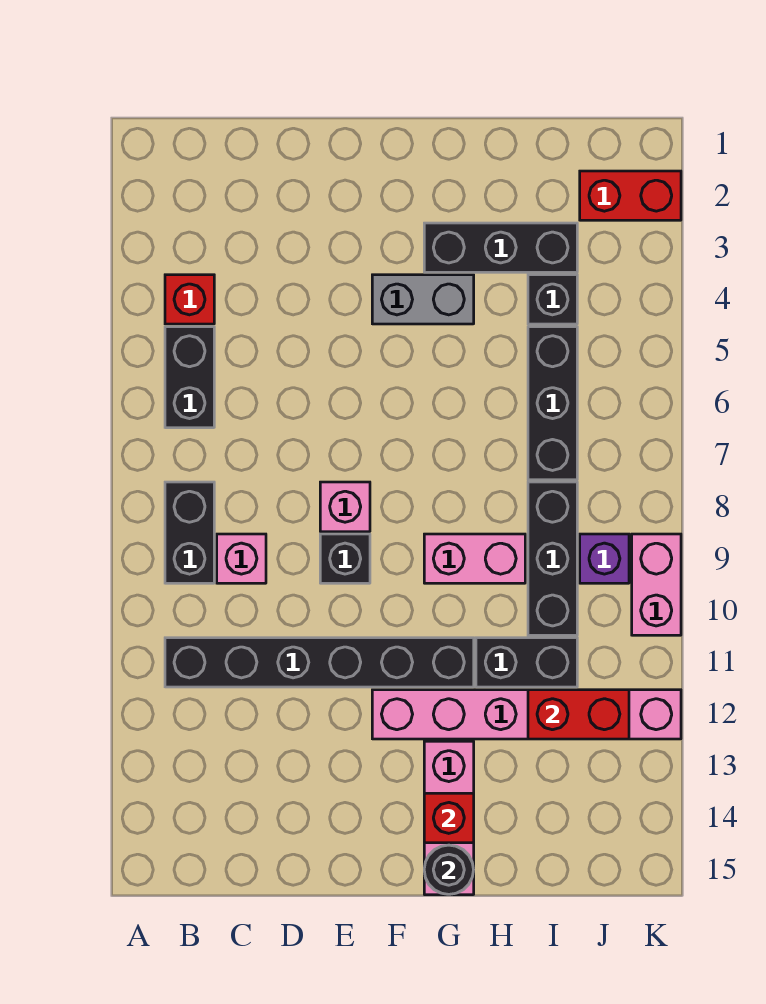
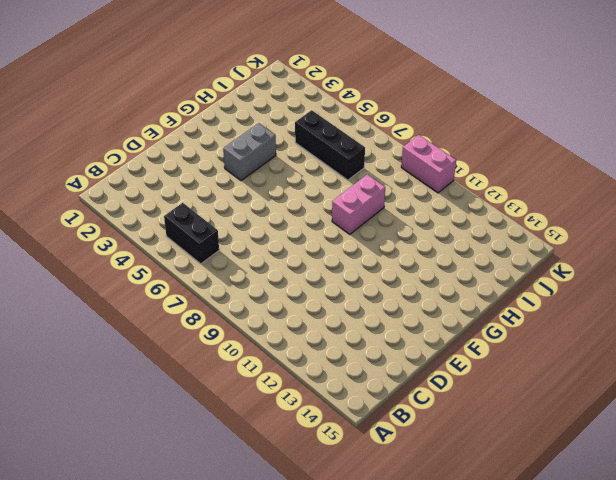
none -> red 1x1 brick [165,275,214,324]
none -> black 1x2 brick [165,482,214,583]
none -> black 1x6 brick [165,638,474,687]

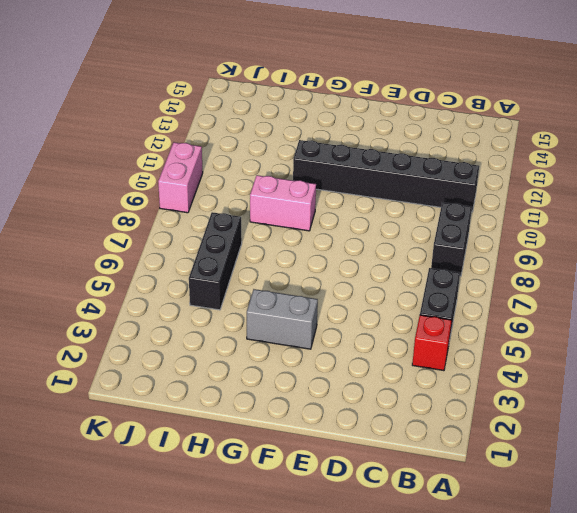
none -> pink 1x1 brick [217,534,266,583]
none -> pink 1x1 brick [320,482,370,532]
none -> black 1x1 brick [320,534,370,583]

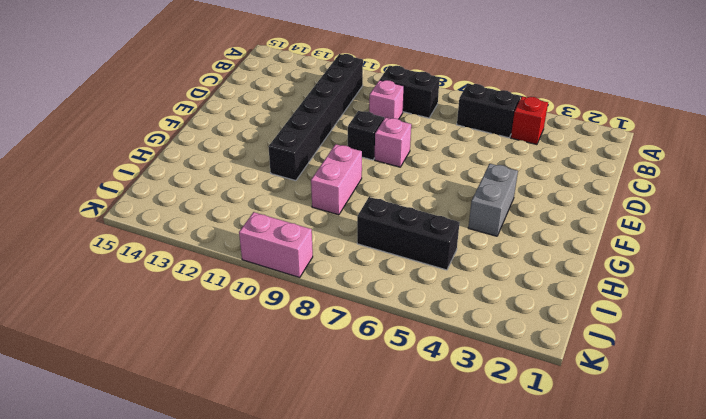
none -> pink 1x6 brick [372,690,681,739]
none -> black 1x3 brick [424,223,577,272]
none -> pink 1x3 brick [424,741,474,895]

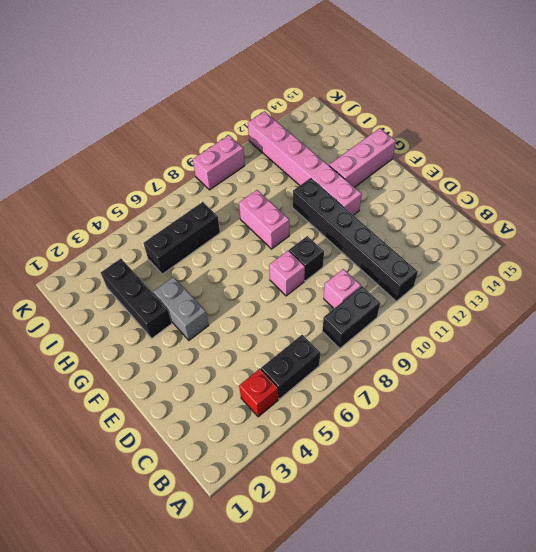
none -> black 1x2 brick [476,638,577,687]
none -> black 1x1 brick [528,275,577,324]
none -> black 1x3 brick [528,482,577,635]

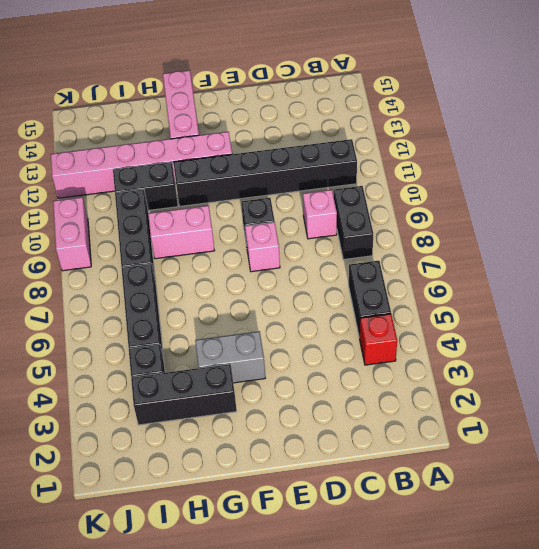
none -> red 1x2 brick [580,171,681,220]
none -> purple 1x1 brick [580,534,629,583]
none -> red 1x1 brick [424,793,474,843]

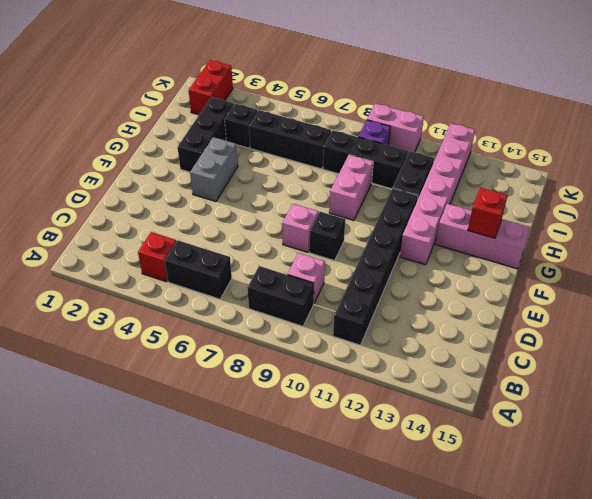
none -> black 1x1 round brick [424,845,474,894]
none -> red 1x2 brick [528,690,629,739]

